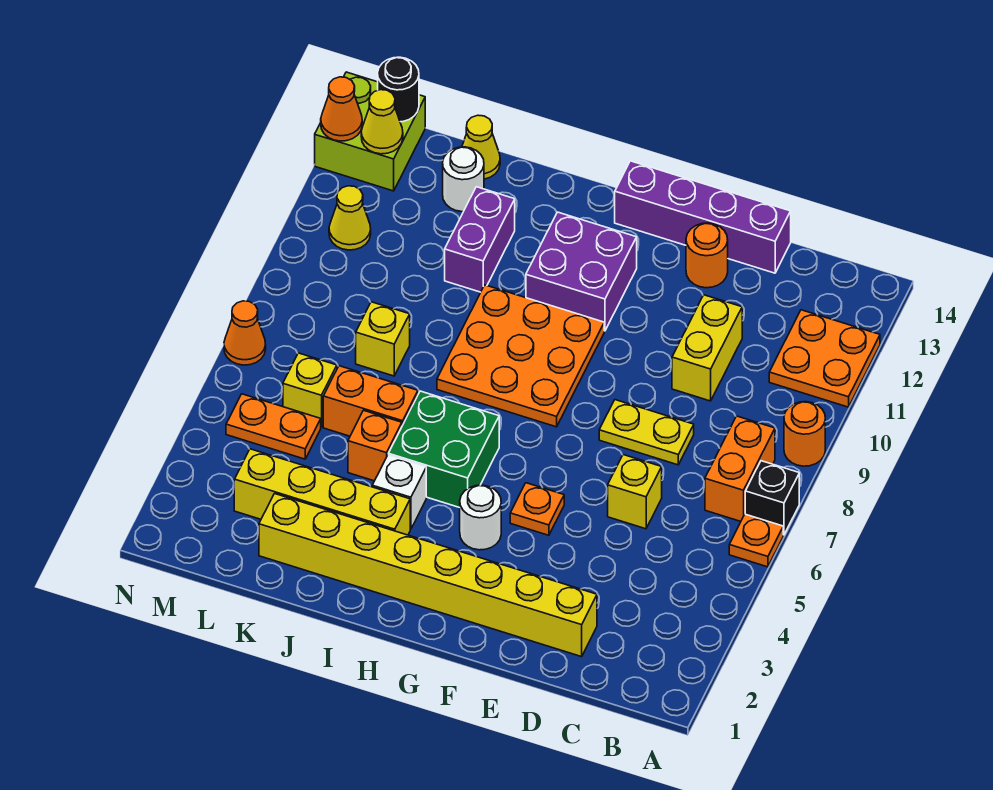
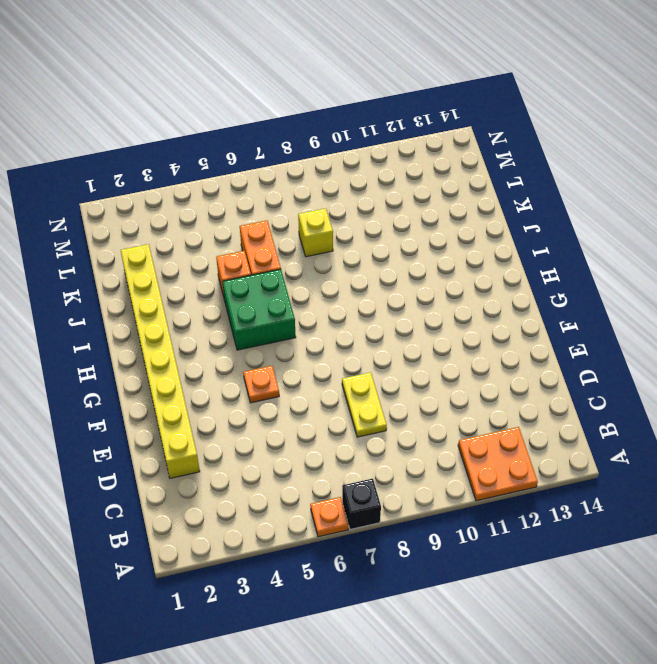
none -> orange 1x1 round brick [784,402,825,466]
none -> orange 1x2 brick [705,416,775,521]
none -> yellow 1x1 brick [608,455,662,529]
none -> yellow 1x2 brick [672,295,742,401]

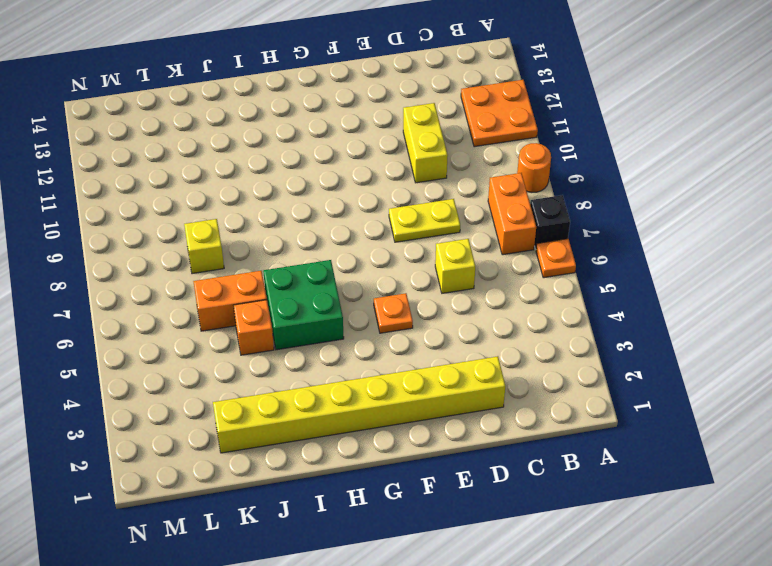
none -> purple 1x4 brick [615,161,791,273]
none -> orange 1x1 round brick [686,223,728,288]
none -> white 1x1 round brick [460,485,501,550]
none -> orange 3x3 plate [437,285,604,427]

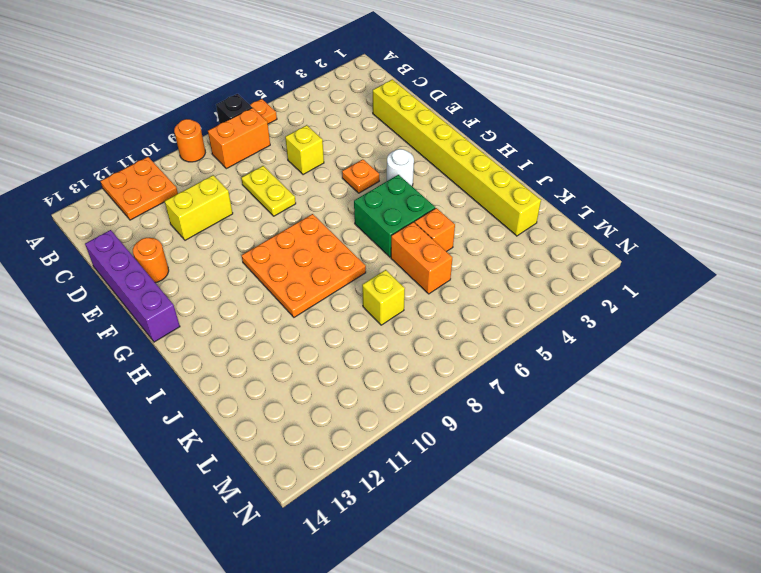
none -> purple 2x2 brick [526,212,637,331]
none -> yellow 1x4 brick [234,449,410,535]
none -> white 1x1 brick [372,455,426,529]
none -> purple 1x2 brick [445,187,515,292]

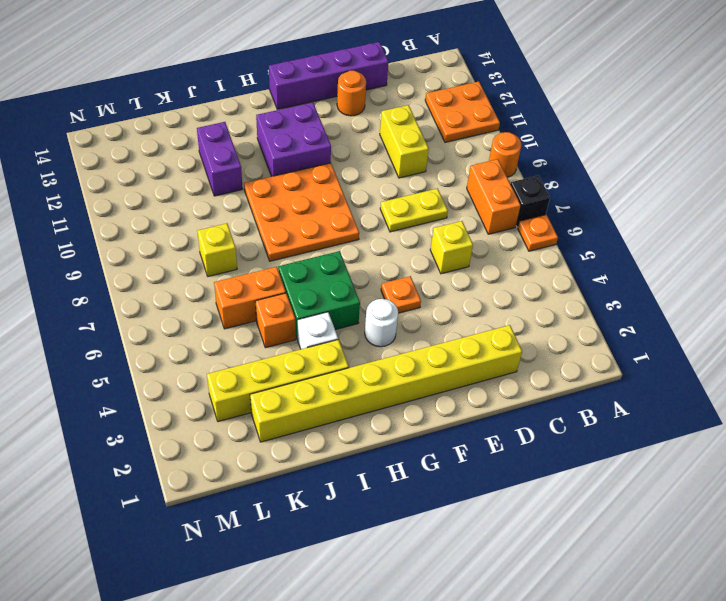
none -> white 1x1 round brick [443,147,484,212]
none -> yellow 1x1 cone [462,115,500,179]
none -> orange 1x2 plate [226,394,321,459]
none -> yellow 1x1 brick [283,353,337,427]

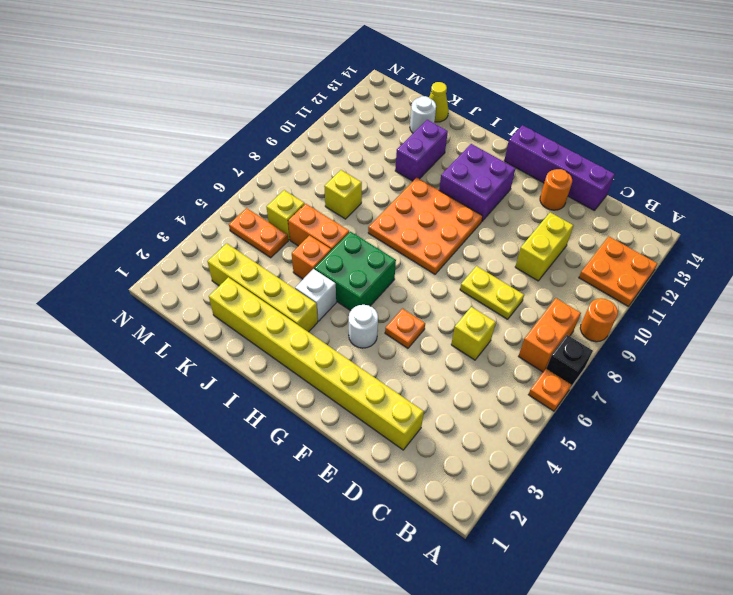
none -> yellow 1x1 cone [329,186,371,250]
none -> lime 2x2 brick [315,72,425,191]
none -> orange 1x1 cone [224,301,266,365]
none -> yellow 1x1 cone [361,90,403,154]

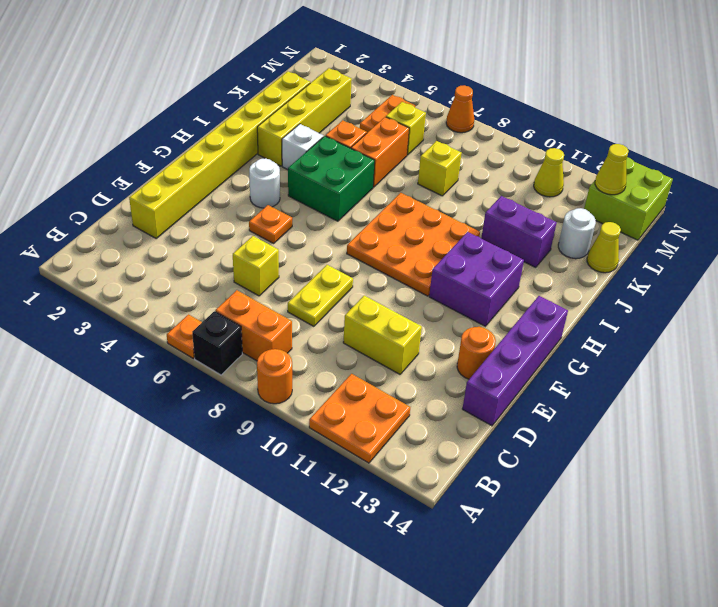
none -> black 1x1 round brick [378,57,419,122]
none -> orange 1x1 cone [321,77,362,141]

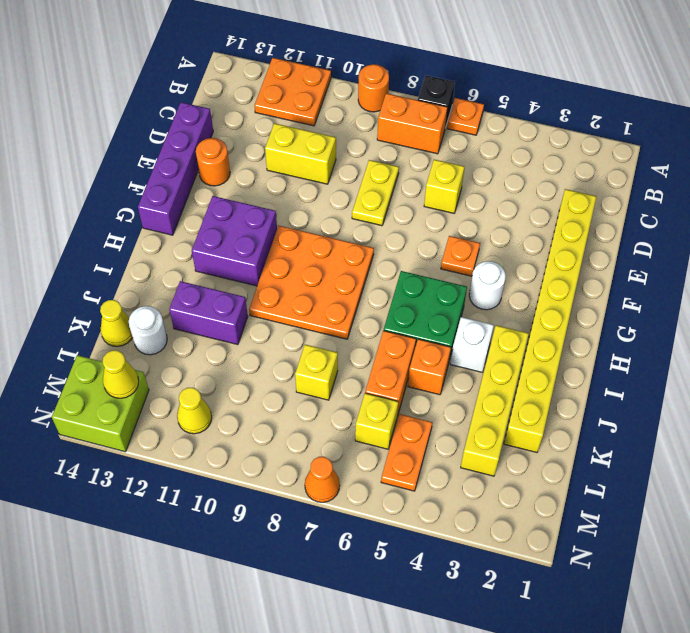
none -> black 1x1 round brick [378,57,419,122]
none -> orange 1x1 cone [321,77,362,141]

